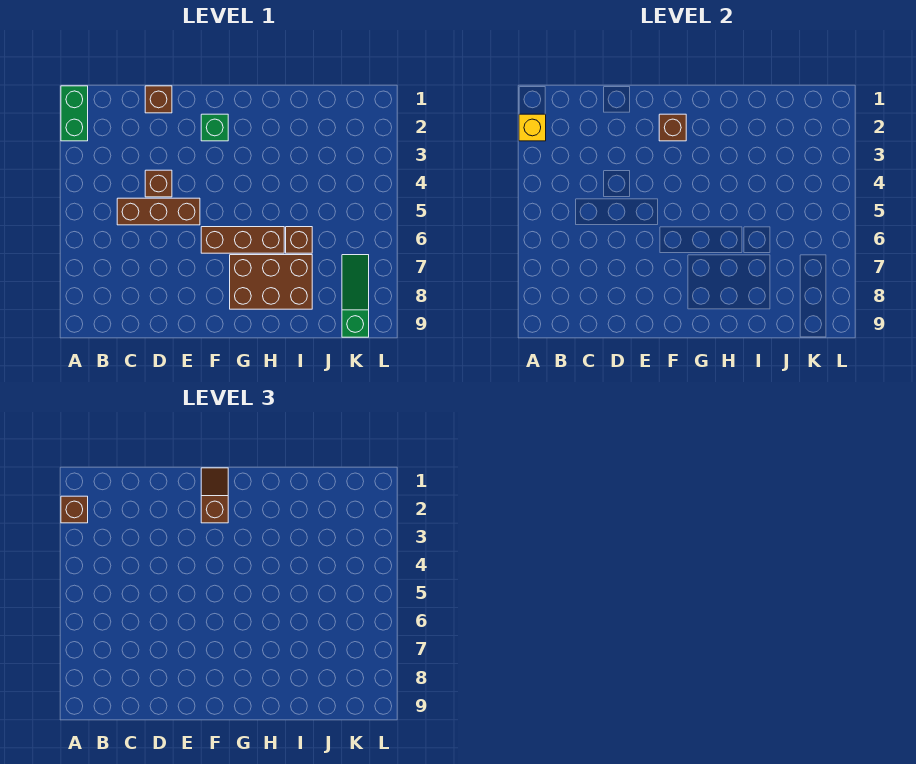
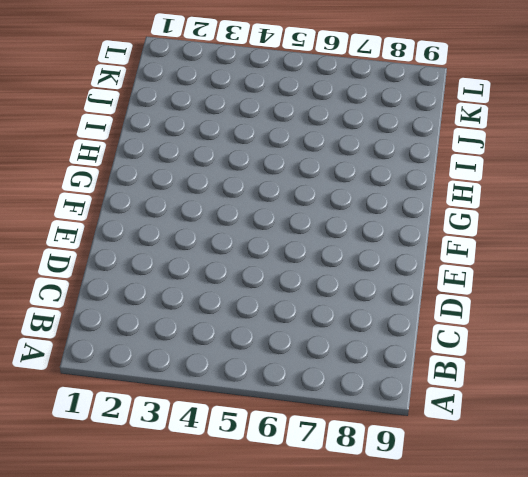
none -> green 1x2 brick [61,86,88,141]
none -> brown 1x3 brick [117,198,200,225]
none -> brown 1x1 brick [145,86,172,113]

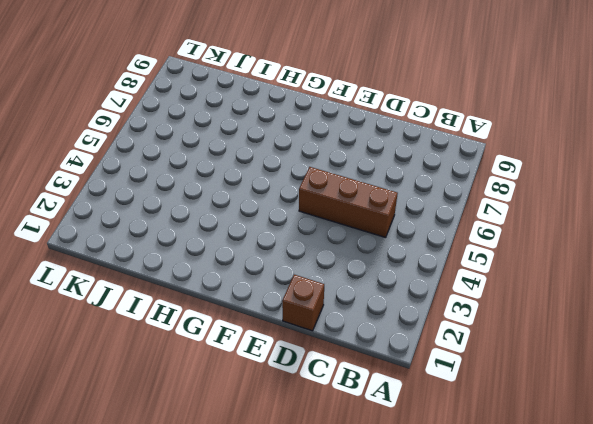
none -> green 1x2 brick [61,86,88,141]
none -> brown 1x1 brick [145,170,172,197]
none -> green 1x1 brick [201,114,228,141]

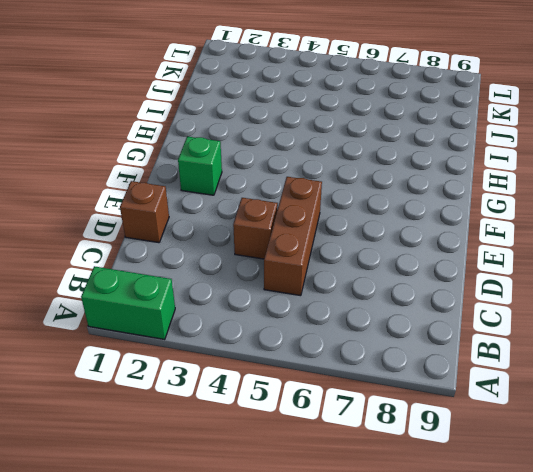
none -> brown 1x3 brick [201,227,284,253]
none -> brown 2x3 brick [230,255,312,309]
none -> brown 1x1 brick [286,227,312,253]

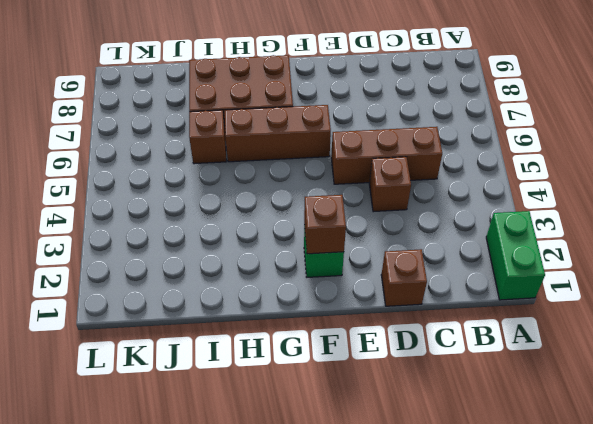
none -> green 1x3 slope [342,255,369,337]
none -> yellow 1x1 brick [519,114,546,141]
none -> brown 1x1 brick [61,496,88,523]

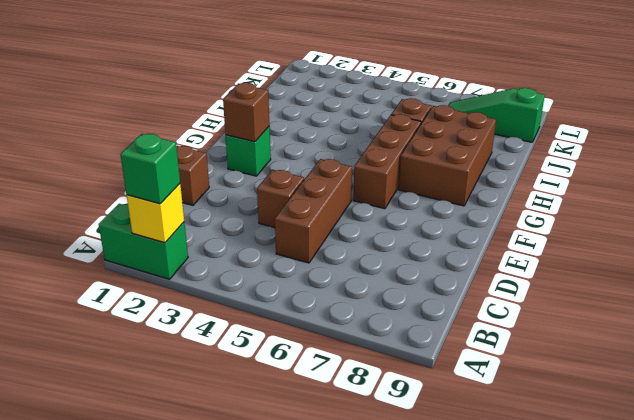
green 1x1 brick [120,134,180,204] -> brown 1x1 brick [61,496,88,523]
none -> brown 1x2 slope [201,468,228,523]

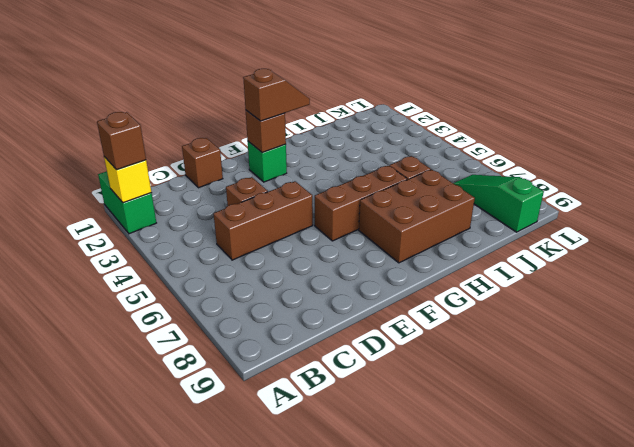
brown 1x2 slope [243,69,310,121] -> brown 1x2 slope turned to [201,468,228,523]

